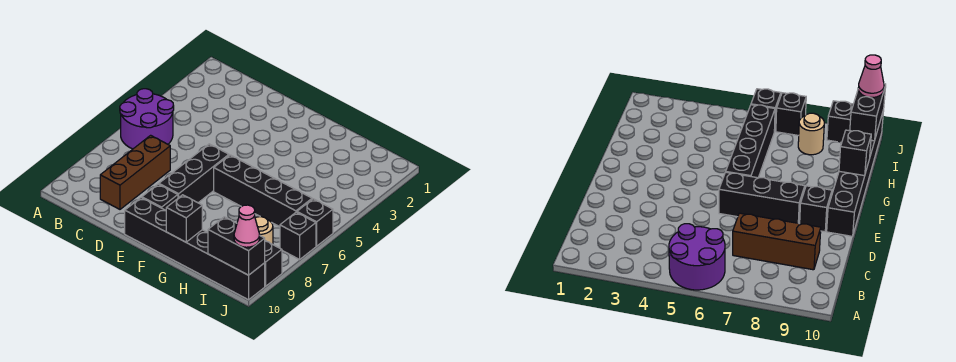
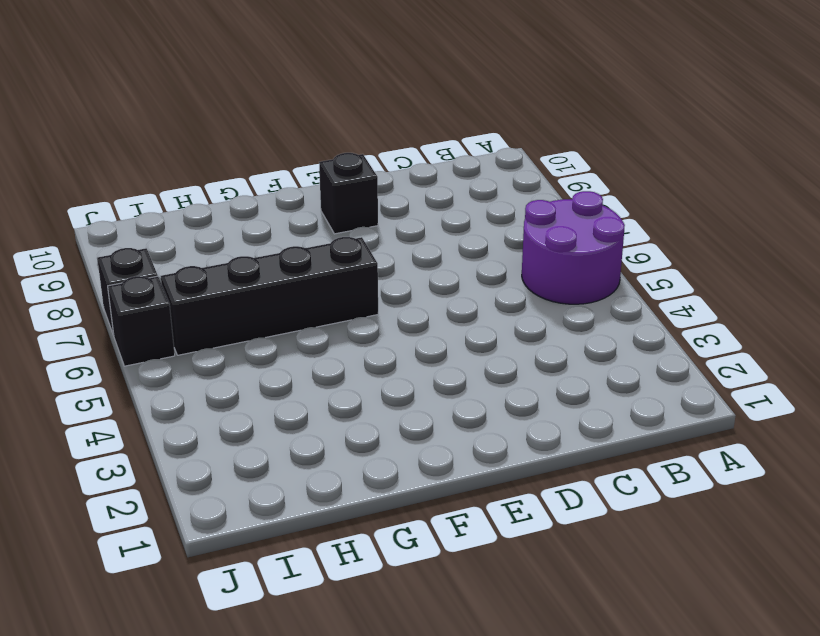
none -> brown 1x3 brick [100,135,170,209]
none -> black 1x3 brick [159,144,229,203]
none -> black 1x6 brick [125,198,265,300]

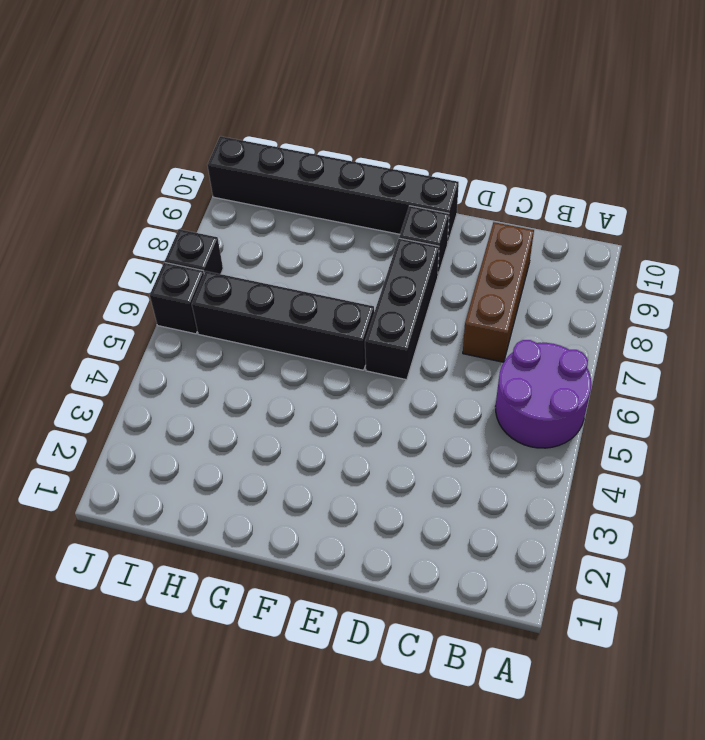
none -> tan 1x1 round brick [255,217,273,244]
none -> black 1x1 brick [265,241,282,286]
none -> black 1x1 brick [166,195,202,242]

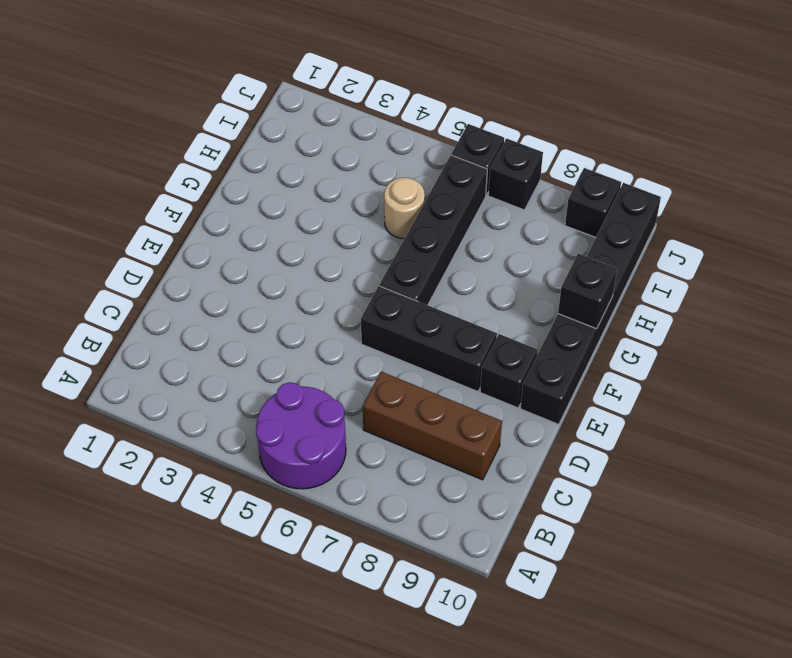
tan 1x1 round brick [384,178,425,239] -> tan 1x1 round brick moved to [255,217,273,244]
none -> black 1x2 brick [208,217,265,275]
none -> pink 1x1 cone [234,205,260,247]

